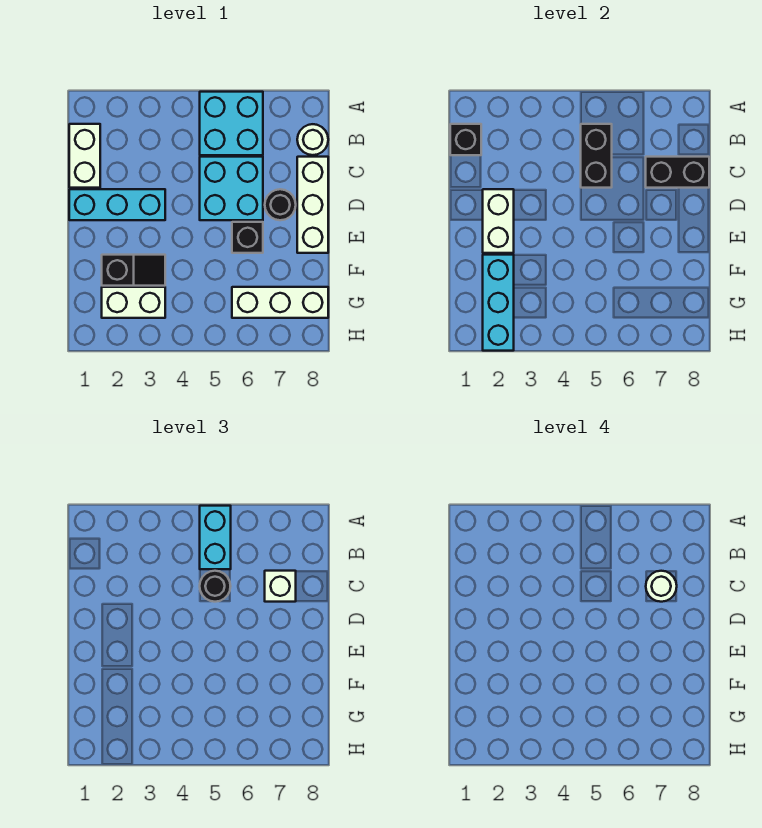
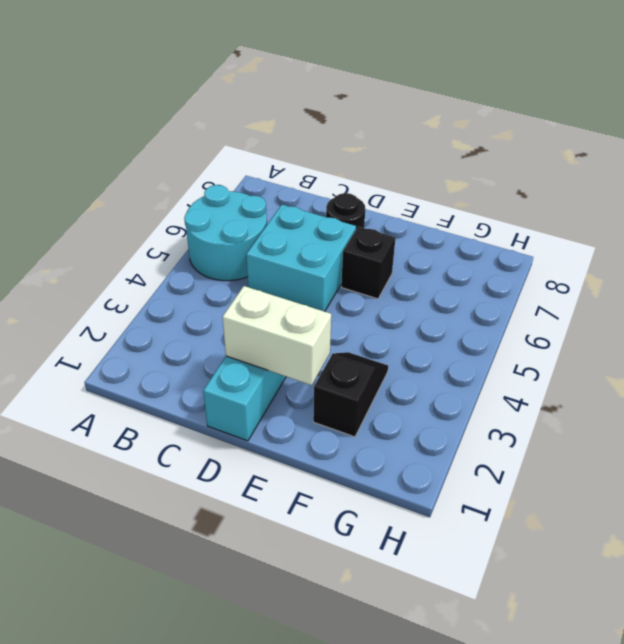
cyan 2x2 round brick [184,185,267,281] -> cyan 2x2 brick [200,92,263,155]
none -> white 1x2 brick [69,124,100,188]
none -> white 1x1 round brick [297,124,328,155]
none -> white 1x3 brick [297,157,328,253]

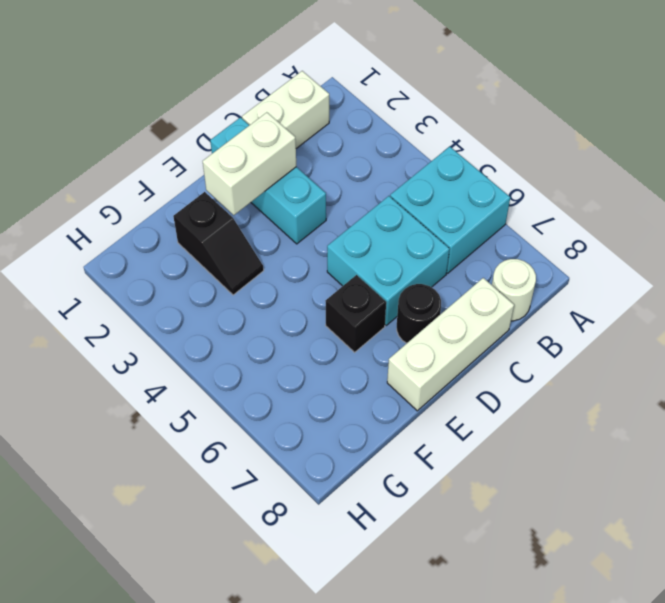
none -> white 1x2 brick [102,287,165,318]
none -> white 1x3 brick [232,287,328,318]
none -> black 1x1 brick [450,124,481,155]

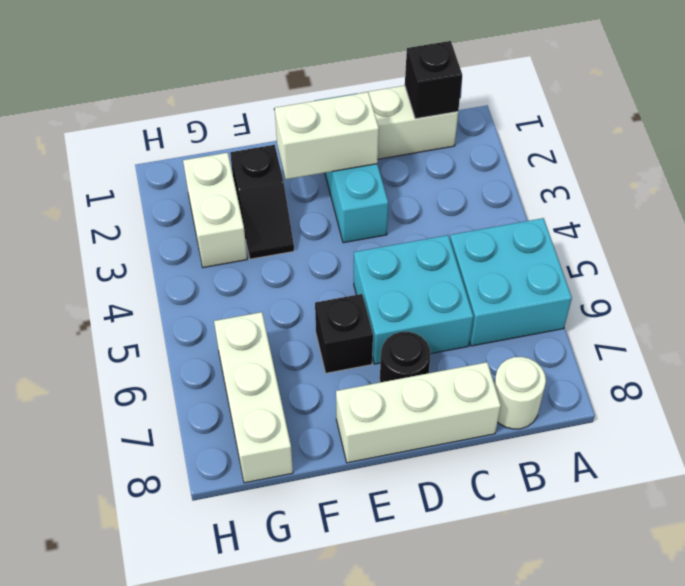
none -> black 1x2 brick [581,124,612,188]
none -> black 1x2 brick [646,157,709,188]
none -> cyan 1x3 brick [483,255,514,351]

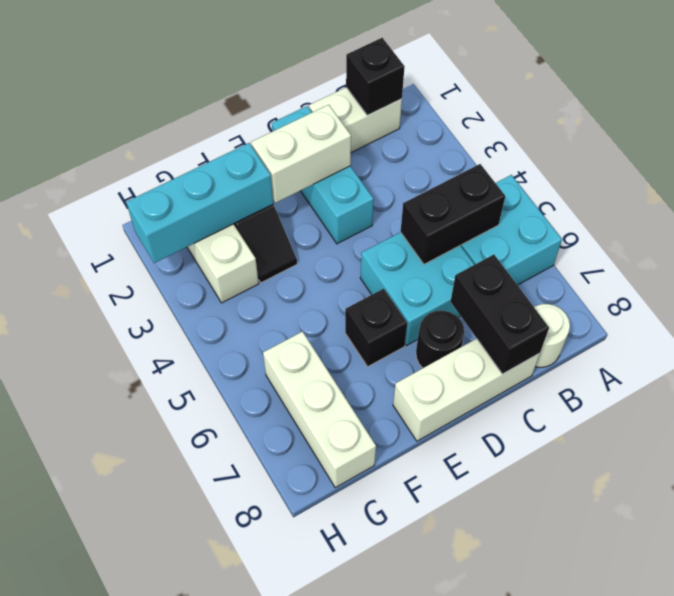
none -> cyan 1x2 brick [200,506,231,569]
none -> black 1x1 round brick [200,571,231,602]
none -> white 1x1 brick [265,571,296,602]

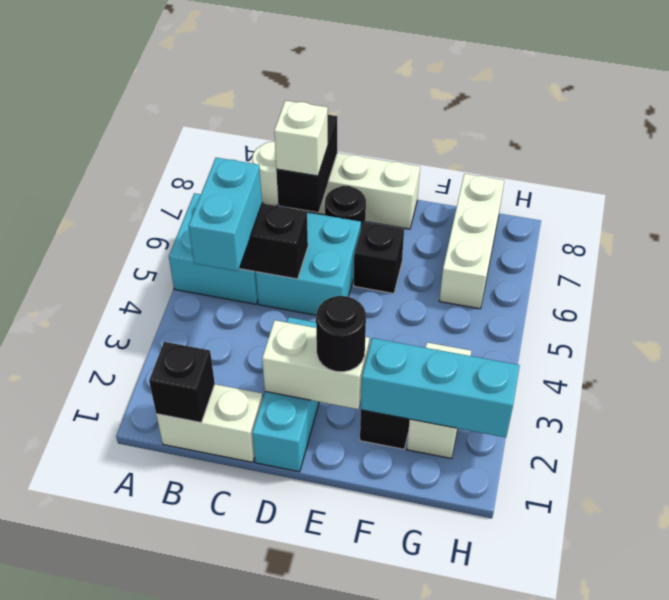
cyan 1x2 brick [189,158,262,271] -> cyan 1x2 brick turned to [200,506,231,569]
black 1x1 round brick [316,296,366,372] -> black 1x1 round brick moved to [200,571,231,602]
none -> white 1x1 round brick [646,571,677,602]

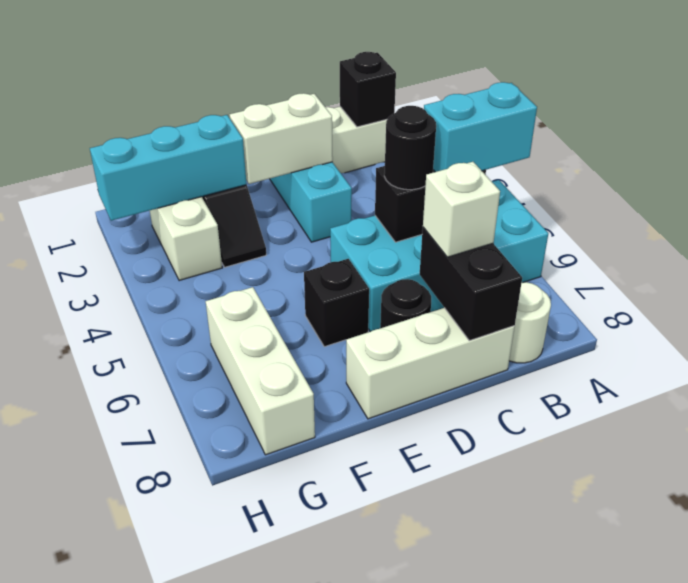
none -> white 1x1 round brick [646,571,677,602]

